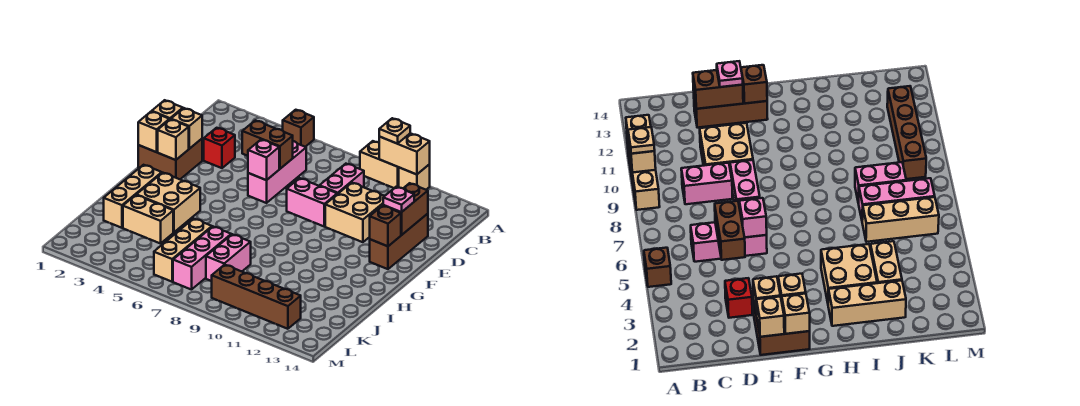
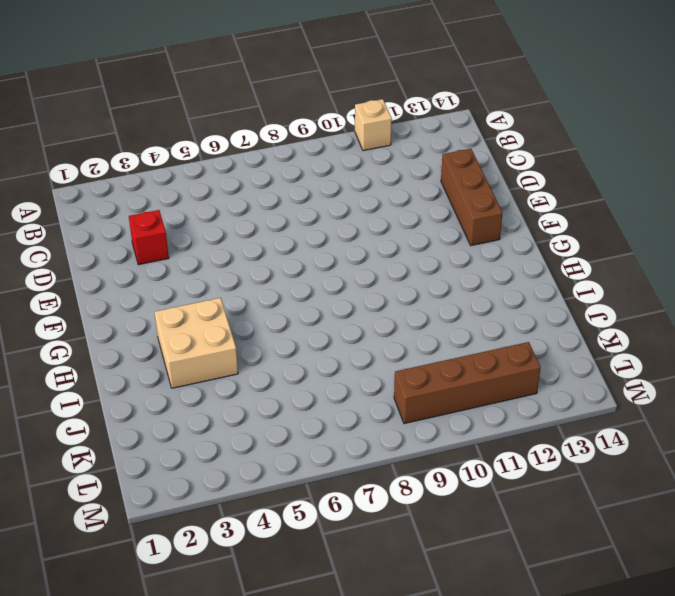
none -> brown 1x1 brick [283,110,314,147]
none -> tan 1x2 brick [360,141,399,188]
none -> pink 1x3 brick [248,141,306,203]

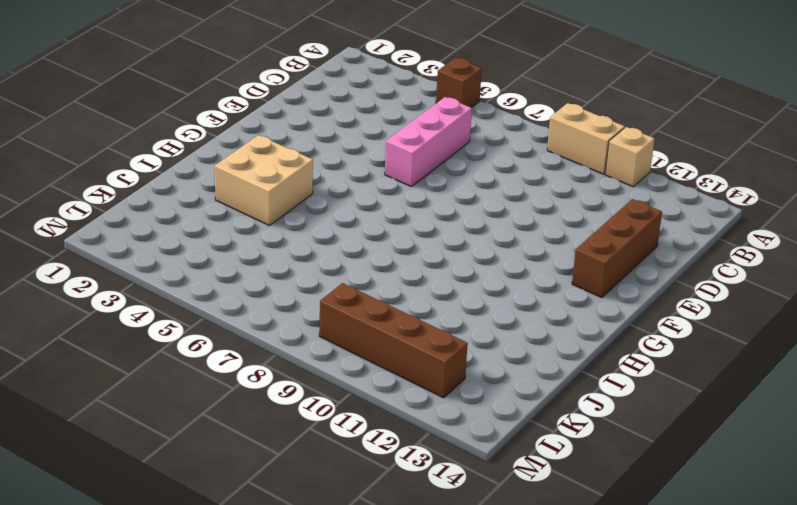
none -> pink 1x2 brick [320,164,364,194]
none -> red 1x1 brick [204,128,235,168]
none -> tan 2x2 brick [325,183,384,242]

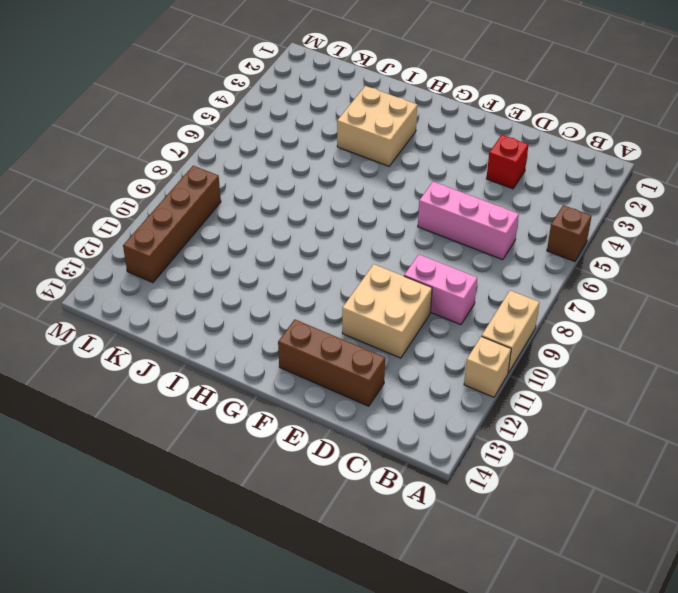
none -> brown 2x2 brick [138,139,202,179]
none -> pink 1x2 brick [287,178,337,226]
none -> tan 1x3 brick [104,165,162,228]

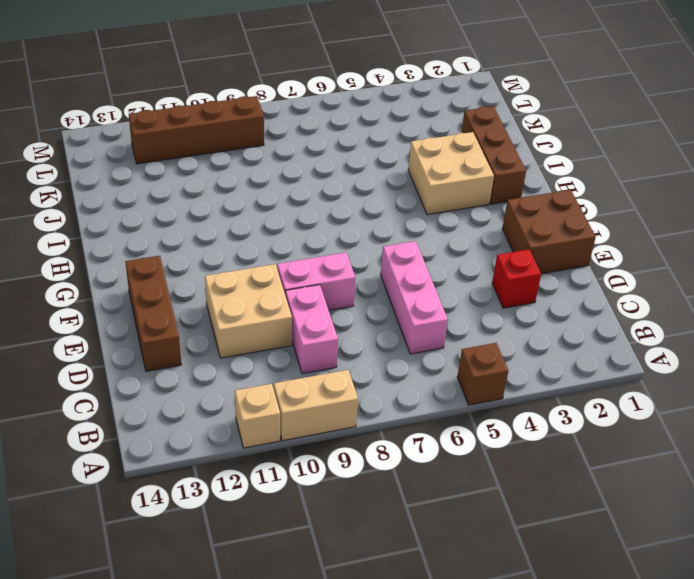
brown 1x3 brick [461,106,526,204] -> tan 1x3 brick [104,165,162,228]
none -> tan 1x2 brick [123,195,173,244]
none -> tan 1x3 brick [154,219,212,282]
none -> pink 1x3 brick [173,227,231,290]

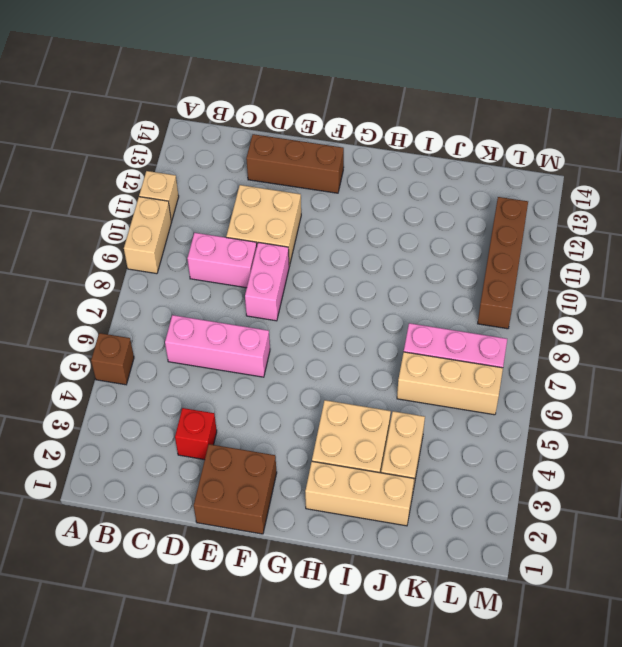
none -> pink 1x2 brick [206,234,251,281]
none -> tan 1x2 brick [379,133,430,175]
none -> brown 1x2 brick [242,120,293,169]

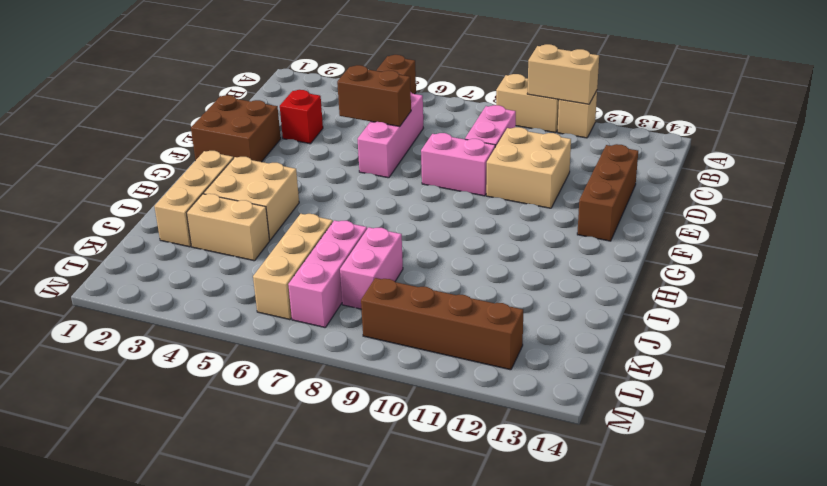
none -> brown 1x2 brick [383,183,428,235]
none -> tan 1x1 brick [152,100,183,120]
none -> tan 1x1 brick [171,108,202,149]

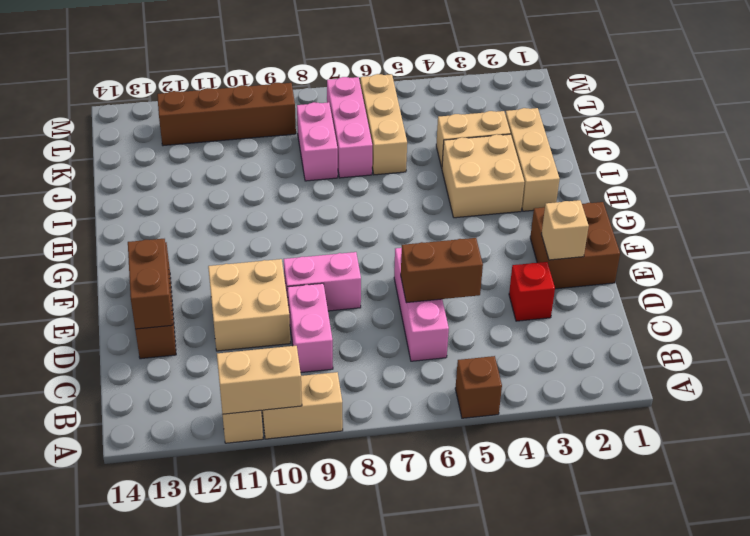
none -> tan 1x1 brick [152,100,183,120]
none -> pink 1x1 brick [248,140,279,180]
none -> tan 1x1 brick [138,111,169,152]

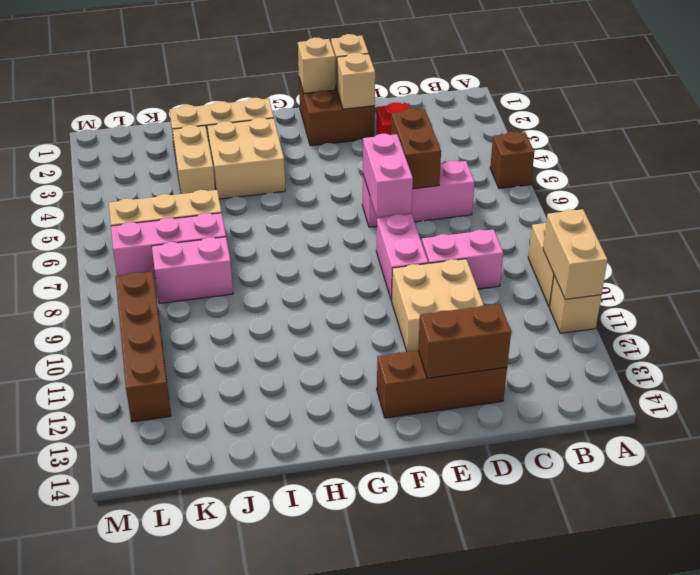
pink 1x2 brick [363,134,413,217] -> pink 1x1 brick [248,140,279,180]
none -> tan 1x1 brick [158,119,189,160]
none -> brown 1x1 brick [370,206,401,246]
none -> tan 1x1 plate [379,118,410,144]

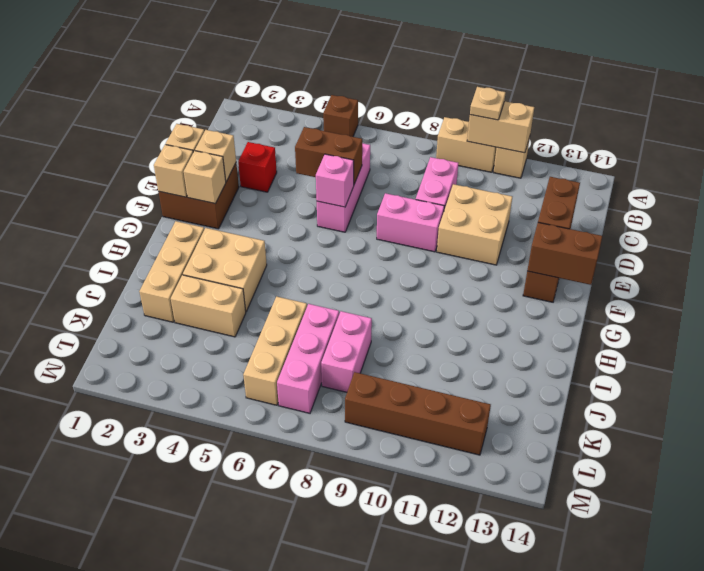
brown 1x2 brick [527,222,602,285] -> brown 1x1 brick [370,206,401,246]
none -> pink 1x1 plate [383,187,414,212]

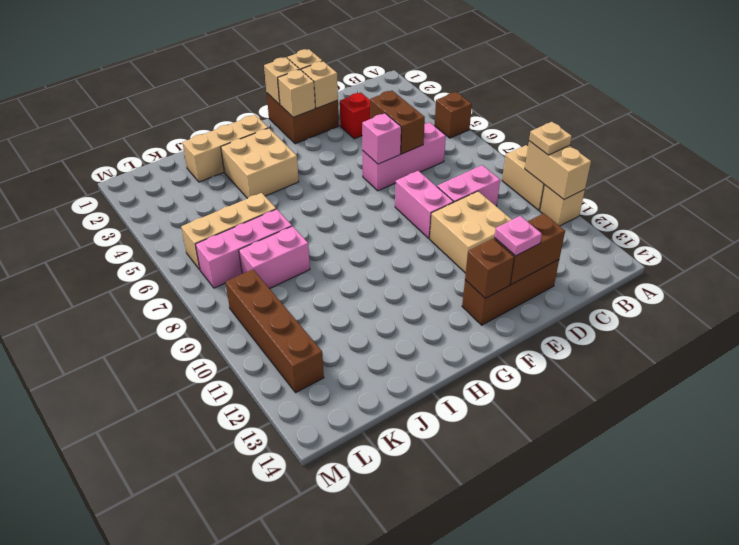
none -> tan 1x2 brick [123,195,173,244]

